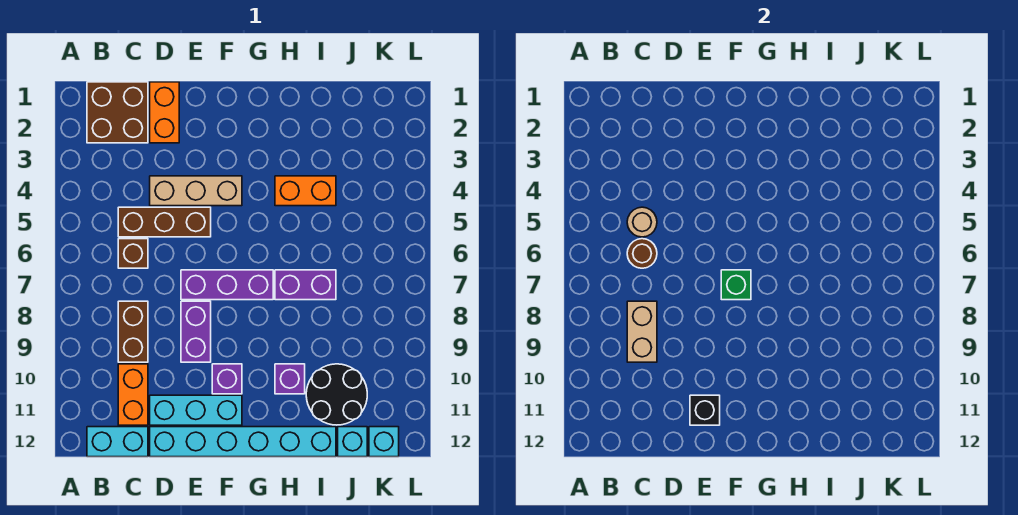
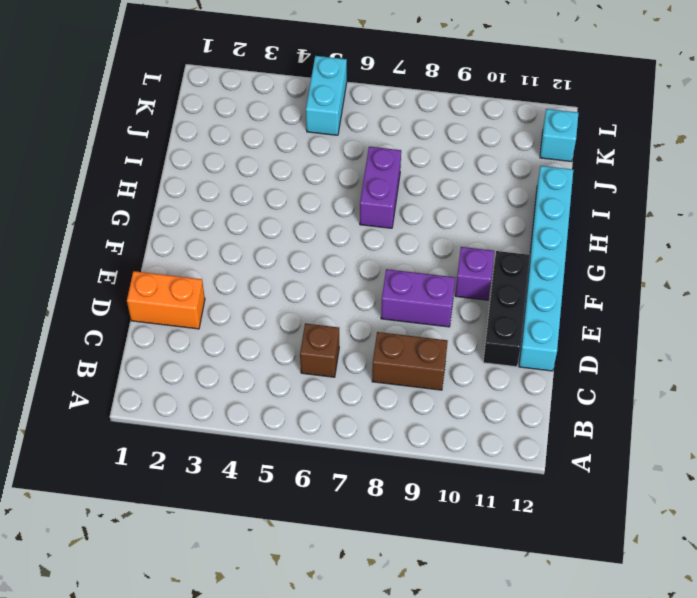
black 1x3 brick [483,251,530,367] -> cyan 1x3 brick [150,395,242,425]
cyan 1x2 brick [306,56,347,135] -> cyan 1x2 brick moved to [87,427,148,457]
none -> brown 2x2 brick [87,82,148,143]
none -> brown 1x3 brick [118,207,211,237]
none -> orange 1x2 brick [118,364,148,425]

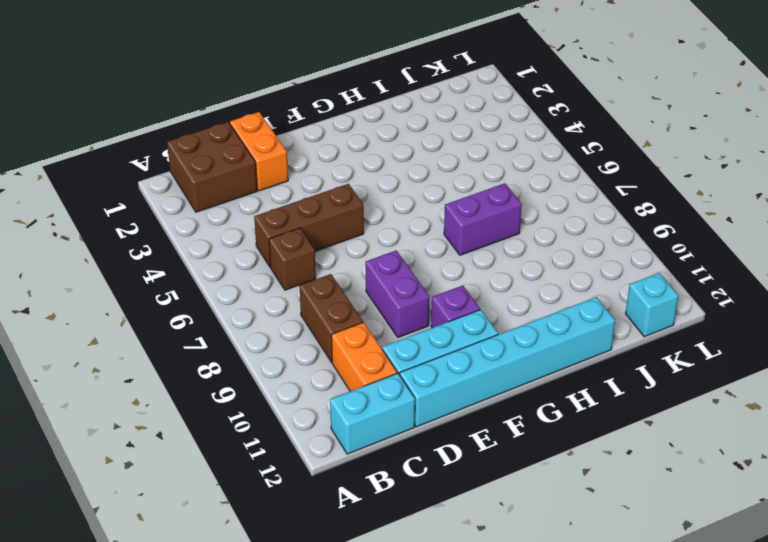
none -> tan 1x3 brick [150,176,242,206]
none -> purple 1x3 brick [181,270,273,300]
none -> orange 1x2 brick [275,176,336,206]

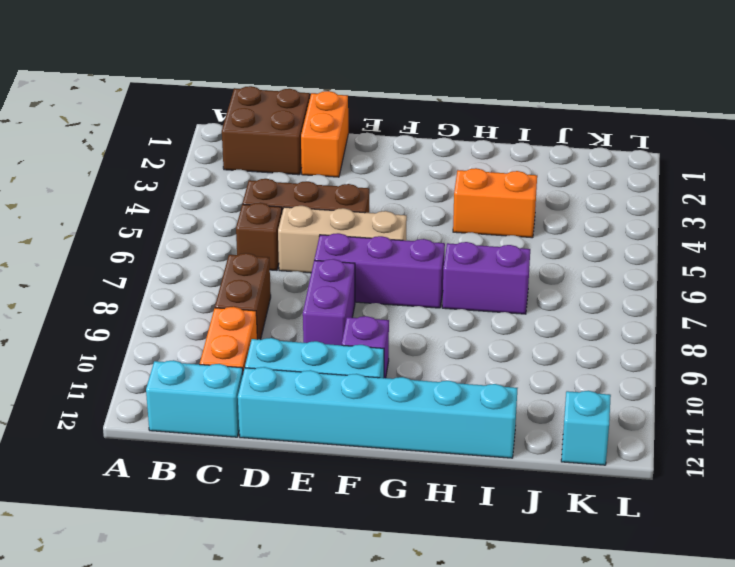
tan 1x3 brick [278,206,407,273] -> tan 1x3 brick moved to [150,176,242,206]
none -> purple 1x1 brick [275,364,305,394]
none -> black 2x2 round brick [306,364,367,425]
none -> cyan 1x1 brick [338,427,367,457]

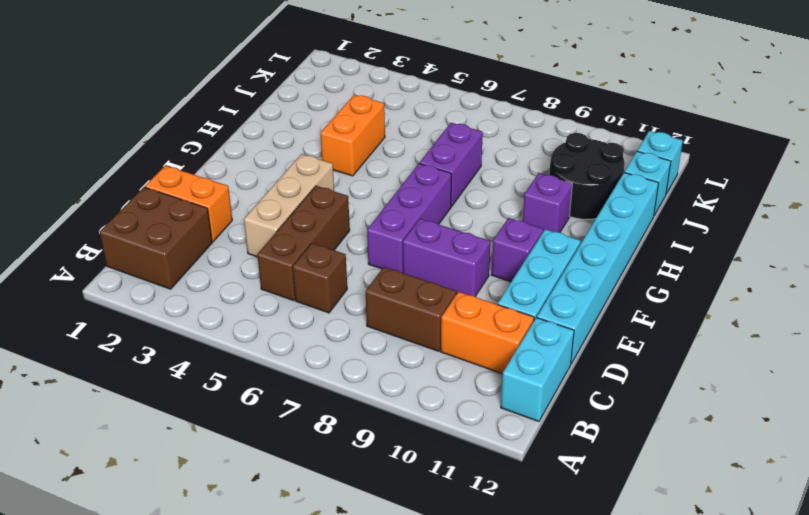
none -> tan 1x1 round brick [627,207,657,237]
none -> brown 1x1 round brick [627,239,657,268]
none -> tan 1x2 brick [627,301,657,362]

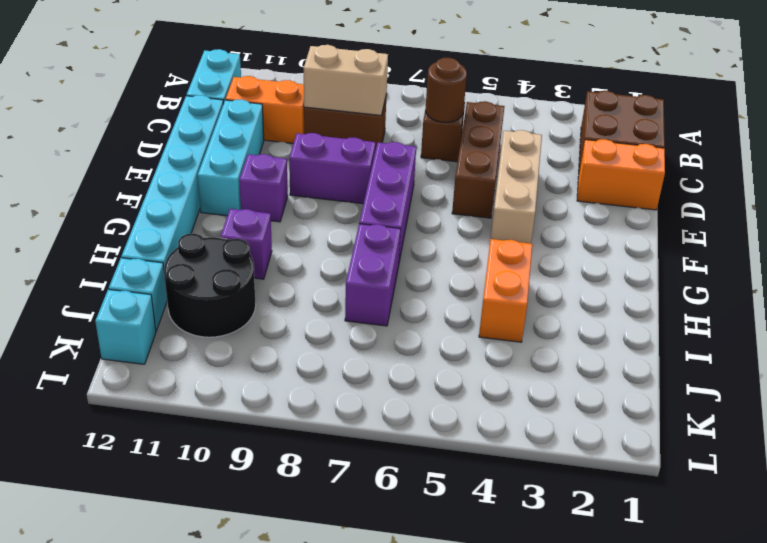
none -> tan 1x1 round brick [627,207,657,237]
none -> black 1x1 brick [690,395,720,425]
none -> green 1x1 brick [721,270,751,300]

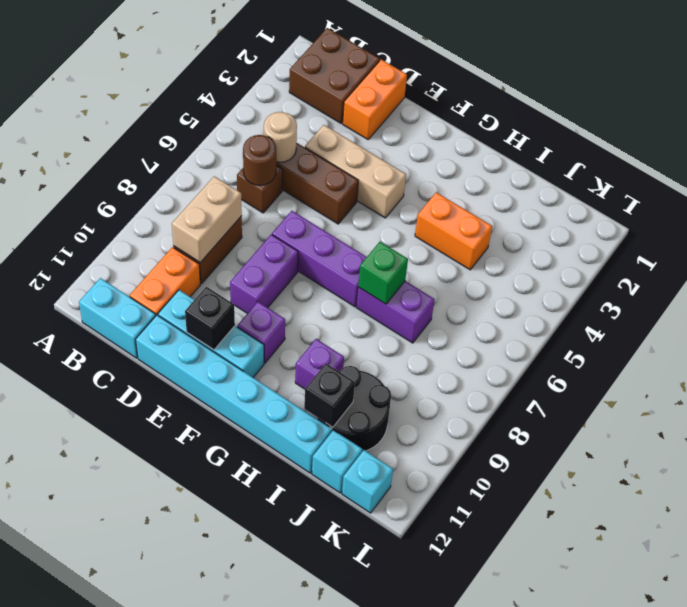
green 1x1 brick [358,242,408,304] -> green 1x1 brick moved to [721,270,751,300]
black 1x1 brick [304,364,355,427] -> none

